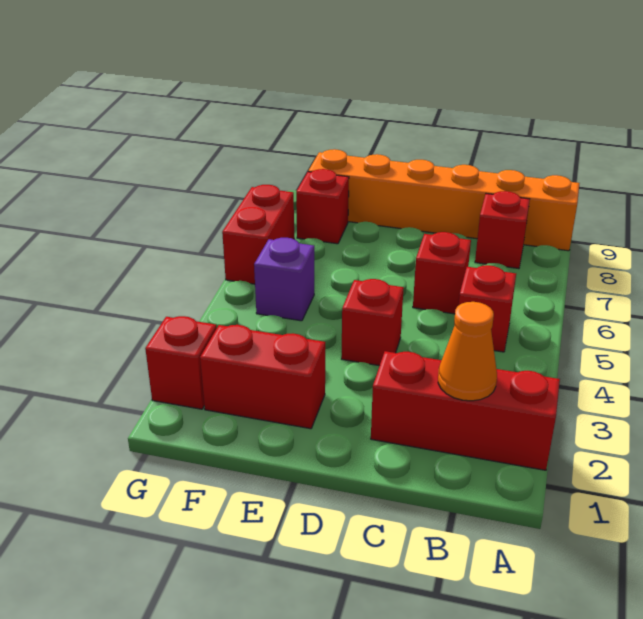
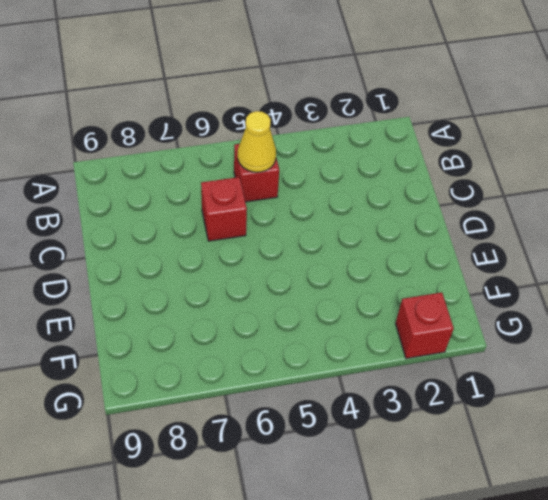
yellow 1x1 cone [238,111,276,172] -> none
none -> red 1x3 brick [371,351,560,470]
none -> orange 1x6 brick [308,149,580,251]
none -> red 1x1 brick [475,191,530,269]

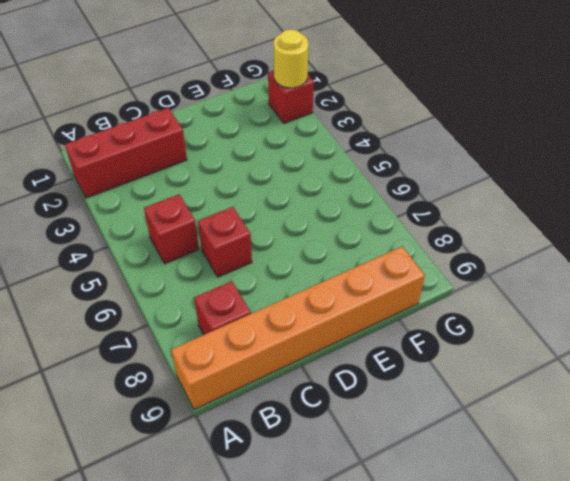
yellow 1x1 round brick [274,29,309,88] -> none
none -> red 1x1 brick [341,279,404,366]
none -> red 1x2 brick [200,325,325,429]
none -> purple 1x1 brick [254,238,314,321]

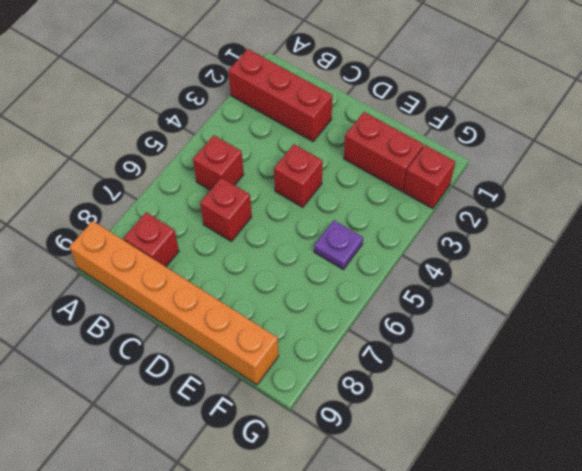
purple 1x1 plate [314,220,363,269] -> purple 1x1 brick [254,238,314,321]
none -> red 1x1 brick [296,169,349,244]
none -> red 1x2 brick [222,185,294,284]
none -> orange 1x1 cone [438,302,497,401]

